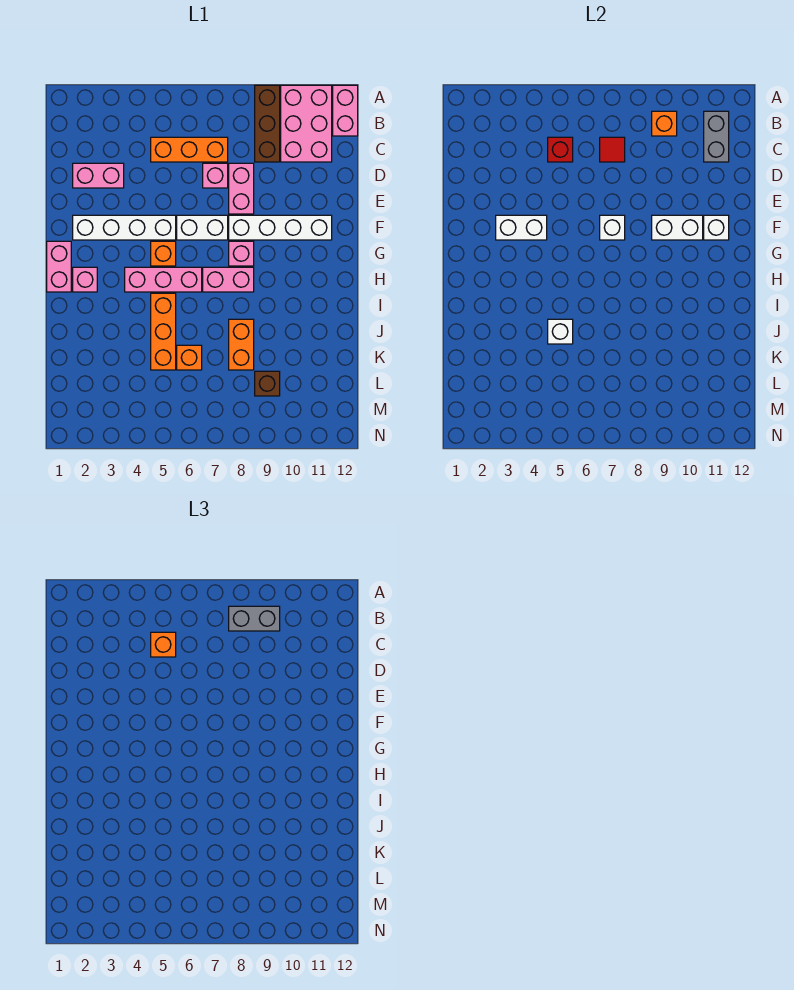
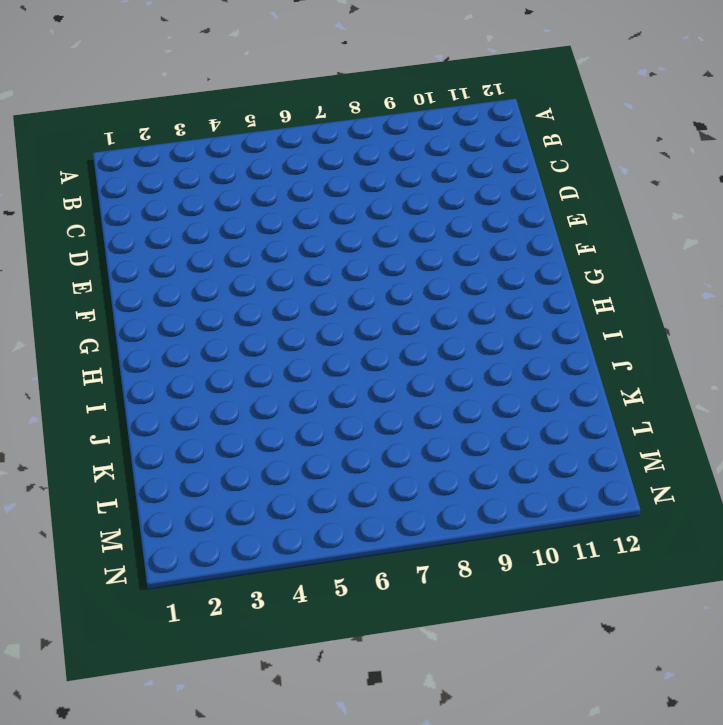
none -> brown 1x3 brick [255,85,280,162]
none -> pink 2x3 brick [281,85,332,162]
none -> pink 1x2 brick [333,85,358,136]
none -> orange 1x3 brick [151,137,228,162]

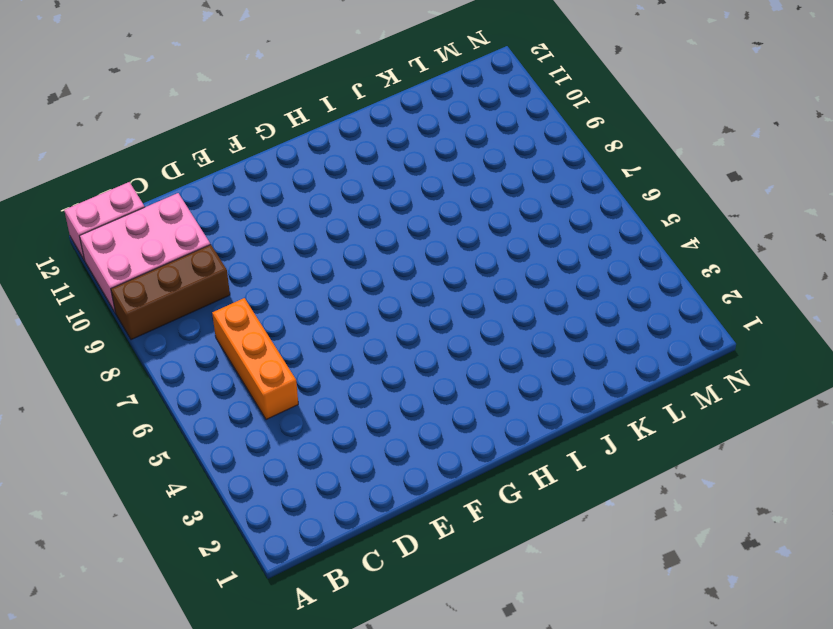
none -> pink 1x2 brick [73,163,124,188]
none -> pink 1x1 brick [203,163,228,188]
none -> pink 1x2 brick [229,163,254,214]
none -> white 1x4 brick [73,215,176,240]

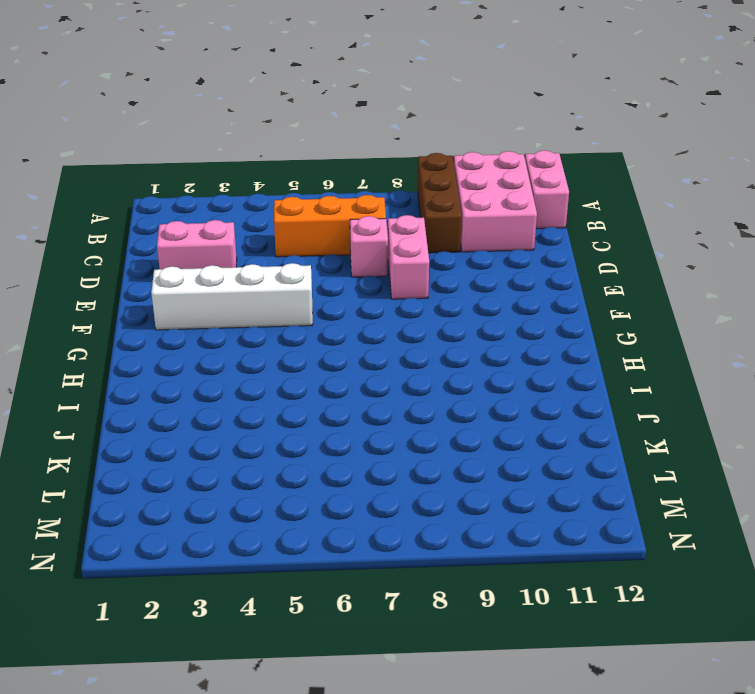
none -> white 1x2 brick [177,215,228,240]
none -> white 1x4 brick [229,215,332,240]
none -> pink 1x2 brick [47,241,71,292]
none -> orange 1x1 brick [151,241,176,266]

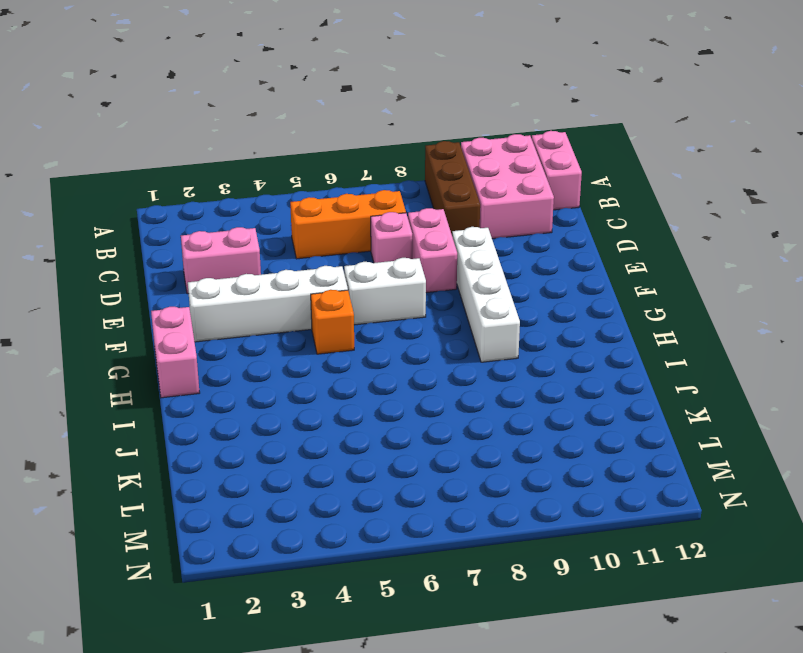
white 1x4 brick [452,227,520,362] -> white 1x4 brick turned to [229,215,332,240]
none -> pink 1x1 brick [229,241,254,266]
none -> pink 1x1 brick [73,267,97,292]
none -> pink 1x3 brick [125,267,202,292]
none -> pink 1x2 brick [203,267,254,292]

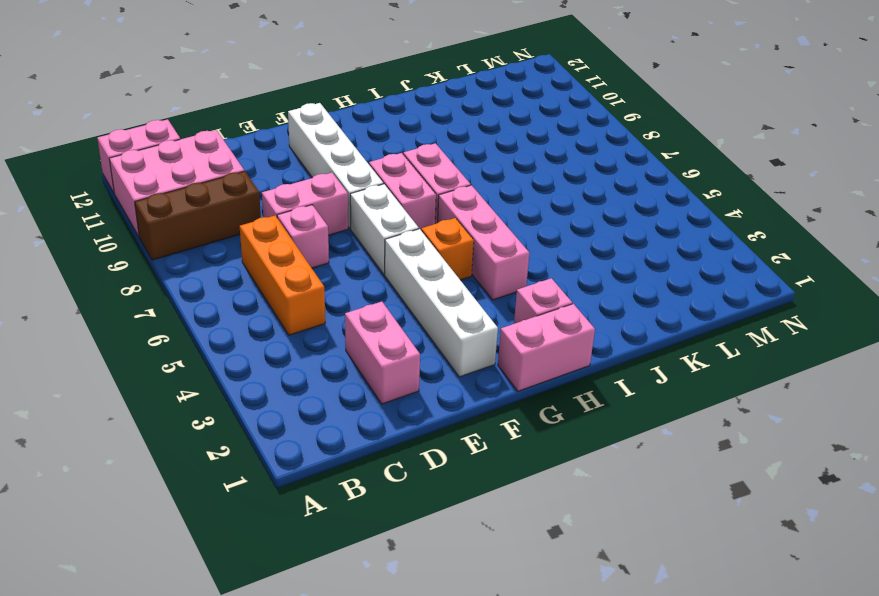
pink 1x2 brick [369,153,436,230] -> pink 1x1 brick [229,241,254,266]
none -> orange 1x3 brick [151,293,176,370]
none -> orange 1x2 brick [229,319,254,370]
none -> orange 1x1 brick [177,345,202,370]
none -> brown 1x1 brick [255,371,280,396]

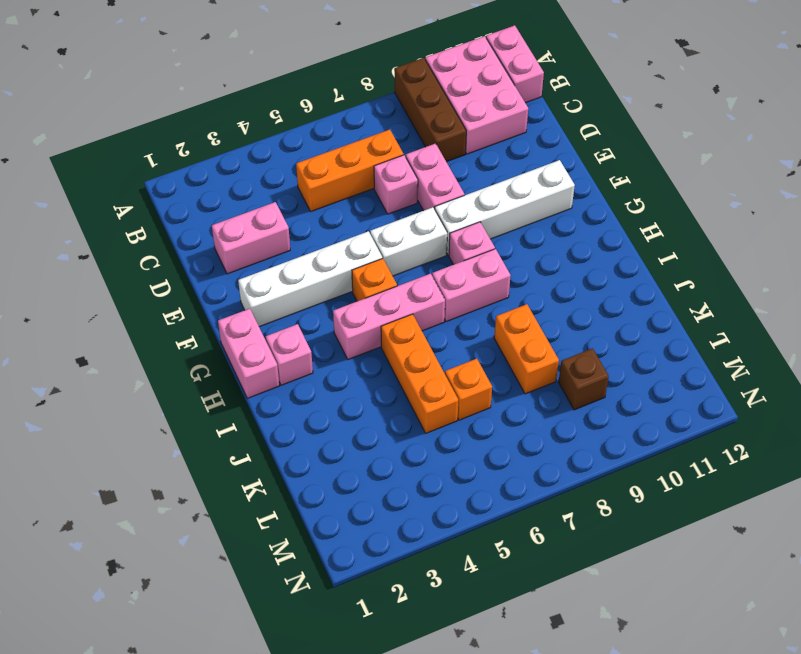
none -> orange 1x1 brick [652,111,677,136]
none -> grey 1x2 brick [704,111,729,162]
none -> red 1x1 brick [548,137,573,162]
none -> red 1x1 tile [600,137,625,162]

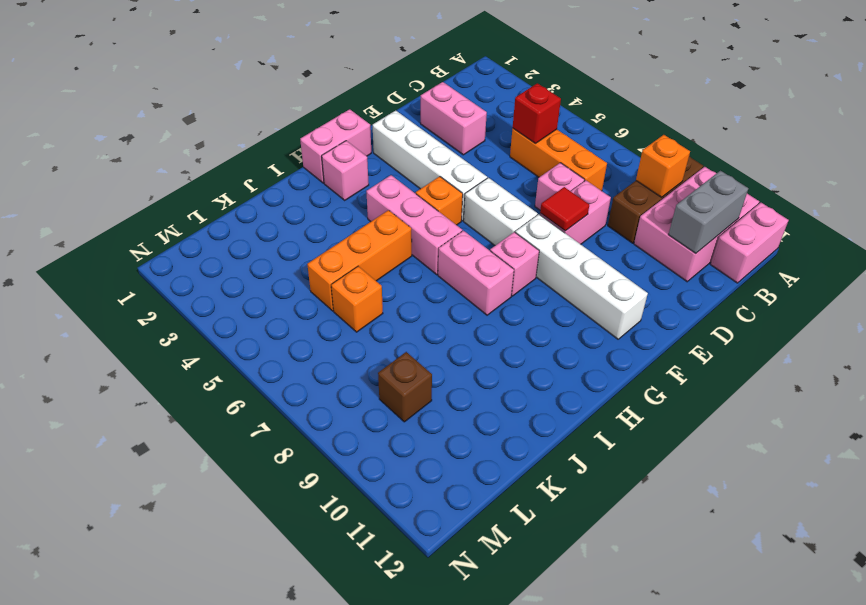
red 1x1 tile [540,187,589,231] -> red 1x1 tile moved to [600,137,625,162]
none -> orange 1x2 brick [229,319,254,370]
none -> white 1x2 brick [496,215,547,240]
none -> white 1x1 brick [600,215,625,240]
none -> white 1x2 brick [652,215,703,240]

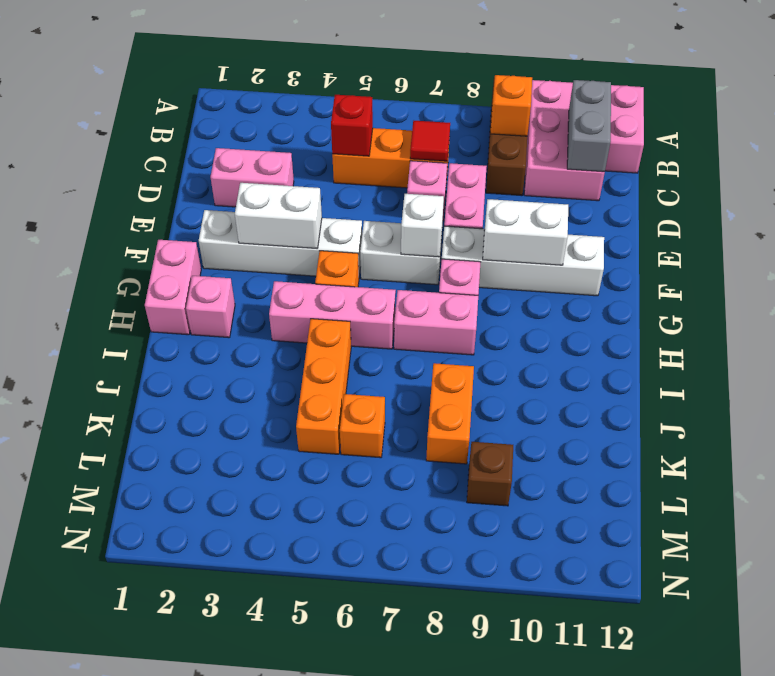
none -> white 1x1 brick [704,215,729,240]
none -> white 1x1 brick [548,319,573,344]
none -> grey 1x2 brick [229,606,280,631]
none -> orange 1x1 brick [151,632,176,657]

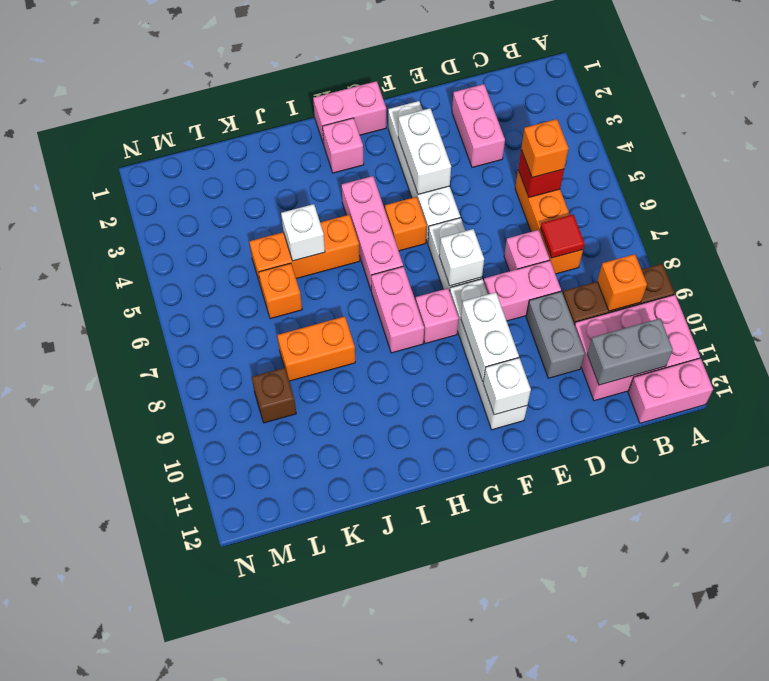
grey 1x2 brick [526,291,585,378] -> grey 1x2 brick moved to [229,606,280,631]

